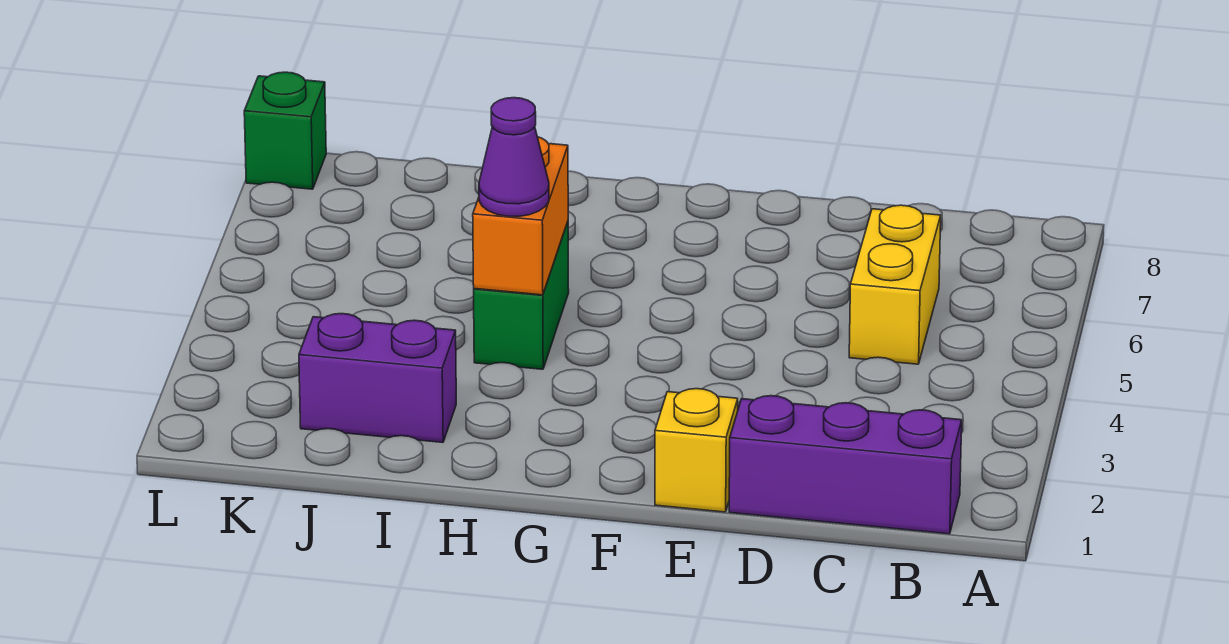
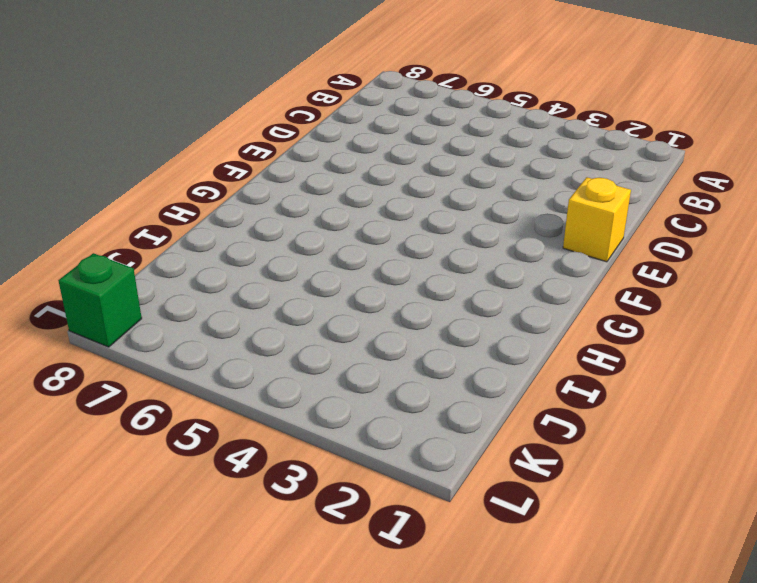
none -> purple 1x3 brick [729,396,962,534]
none -> yellow 1x2 brick [849,205,941,364]

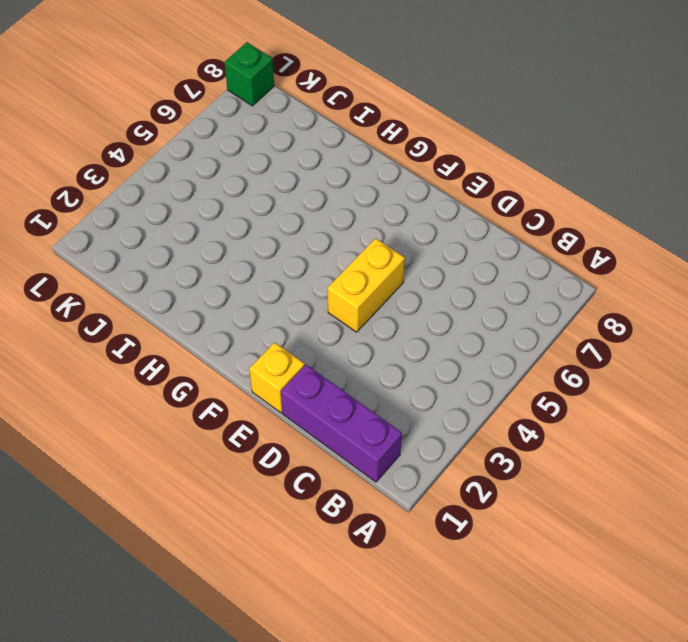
yellow 1x2 brick [328,238,405,332] -> yellow 1x2 brick moved to [849,205,941,364]
none -> green 1x2 brick [474,222,569,369]
none -> purple 1x2 brick [299,314,456,442]

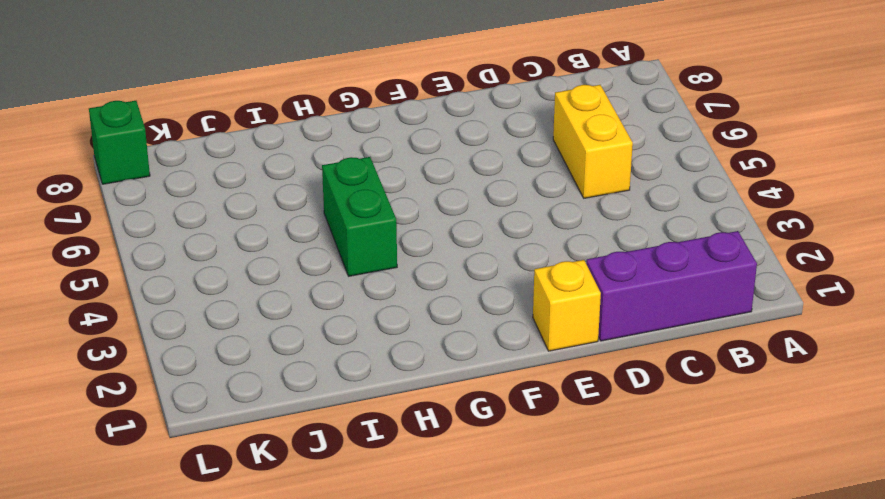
none -> purple 1x2 brick [299,314,456,442]
none -> orange 1x2 brick [473,137,568,295]

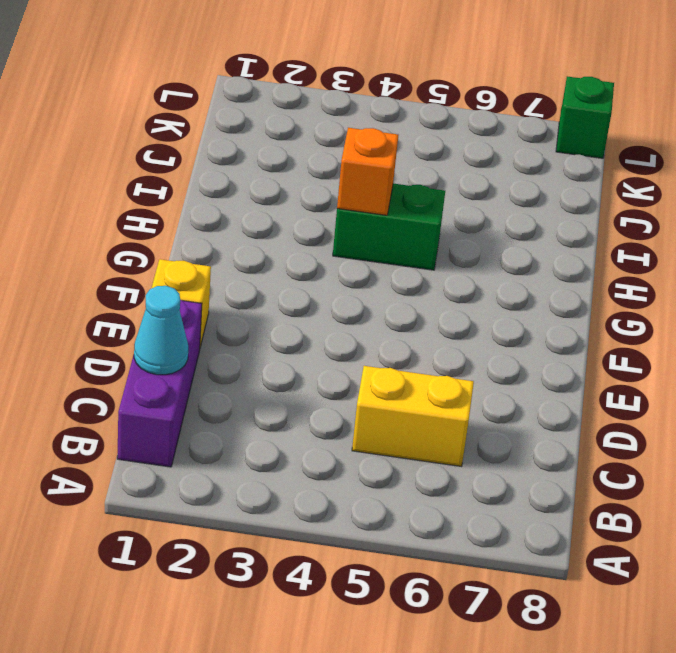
cyan 1x1 cone [134,286,188,375] -> none
orange 1x1 brick [337,128,398,215] -> orange 1x2 brick [473,137,568,295]
none -> purple 1x2 brick [299,314,456,442]
none -> purple 1x1 cone [479,98,549,216]

